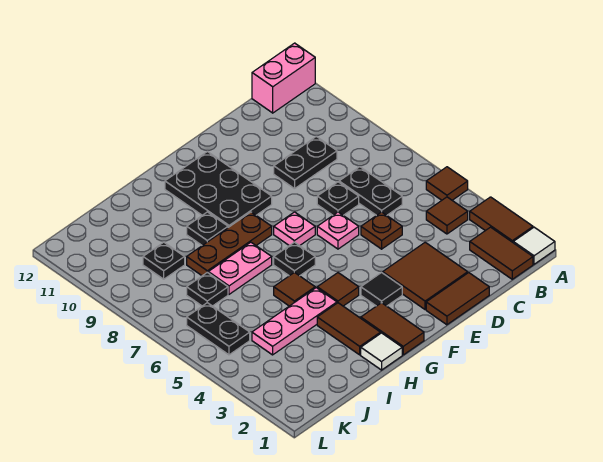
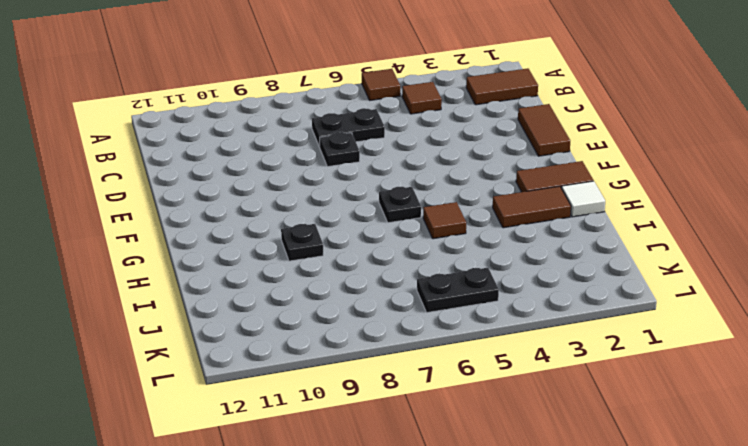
none -> white 1x1 tile [513,227,555,264]
none -> brown 1x2 tile [470,197,533,242]
none -> pink 1x2 brick [252,43,315,113]

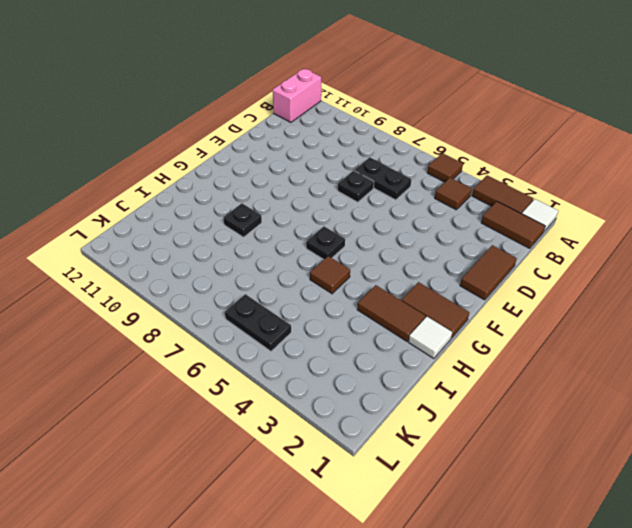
none -> black 1x2 plate [274,136,337,189]
none -> brown 2x2 tile [383,242,468,310]
none -> brown 1x1 plate [361,212,402,249]

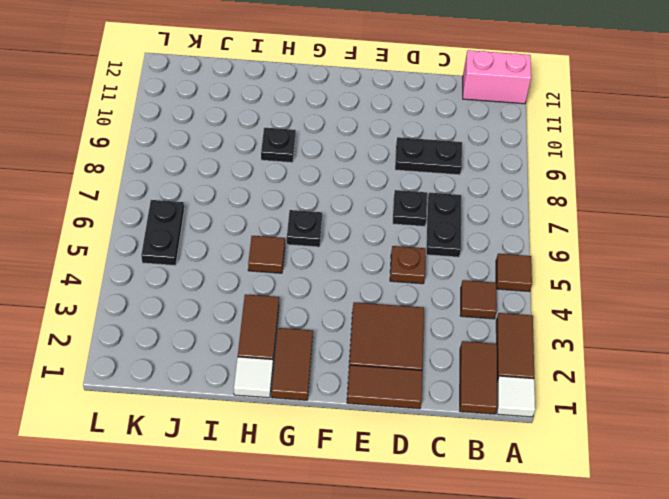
none -> pink 1x1 plate [317,212,359,249]
none -> black 1x1 tile [361,273,402,306]
none -> pink 1x1 plate [274,212,315,246]

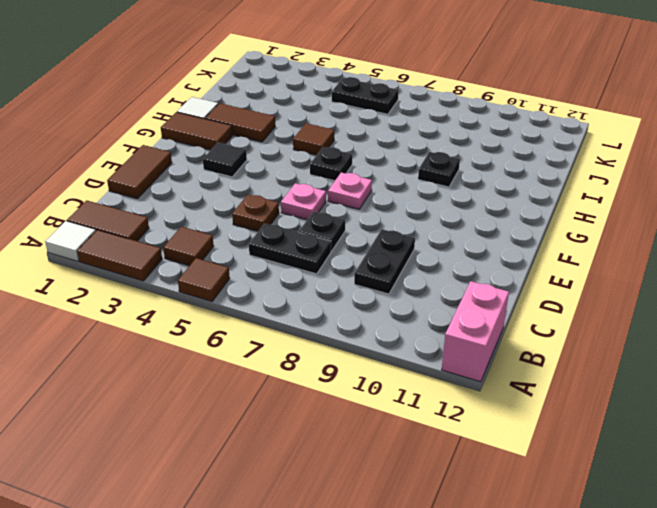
none -> brown 2x2 tile [383,242,468,310]
none -> black 2x3 plate [165,152,272,227]
none -> brown 1x1 tile [317,273,359,306]

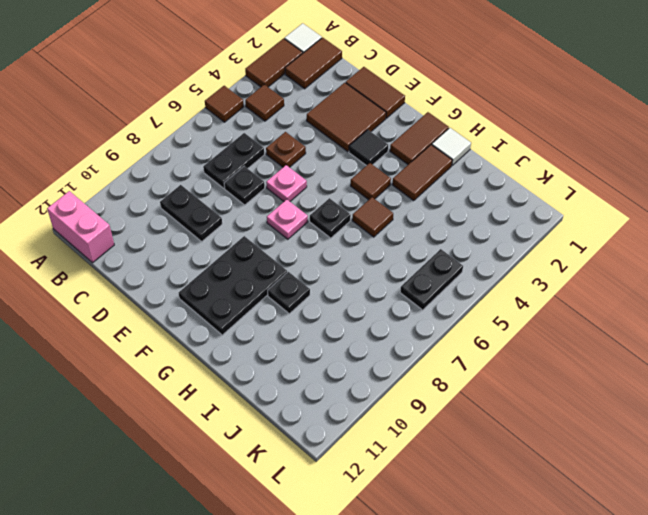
none -> brown 1x3 plate [187,212,272,276]
none -> pink 1x3 plate [252,288,337,355]
none -> pink 1x2 plate [208,242,272,294]

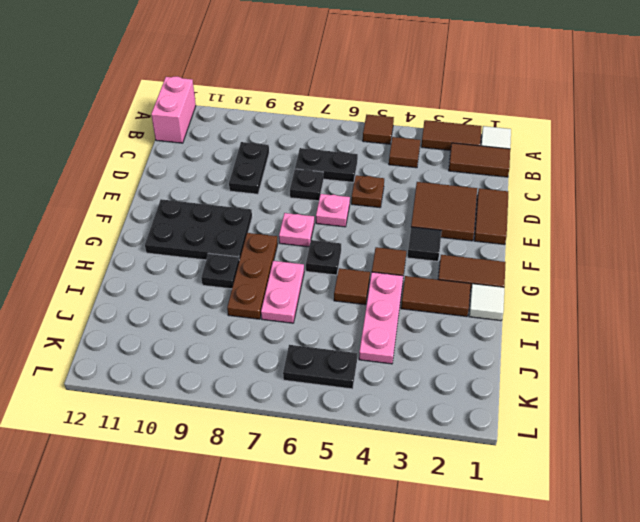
none -> black 1x1 plate [187,272,228,306]
none -> black 1x1 plate [143,242,185,279]

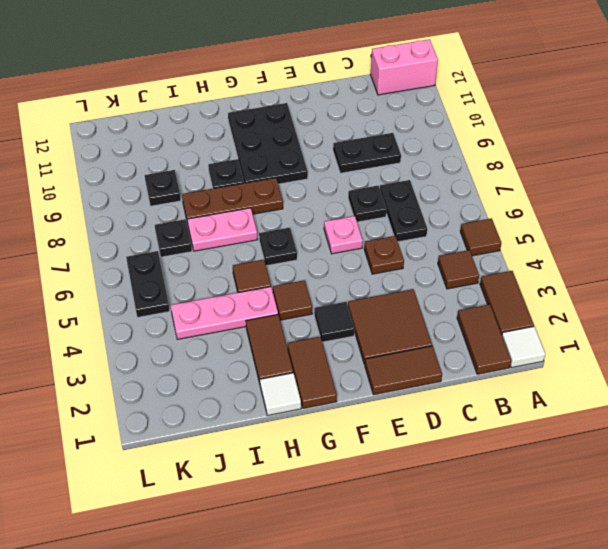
none -> pink 1x1 plate [274,212,315,246]

